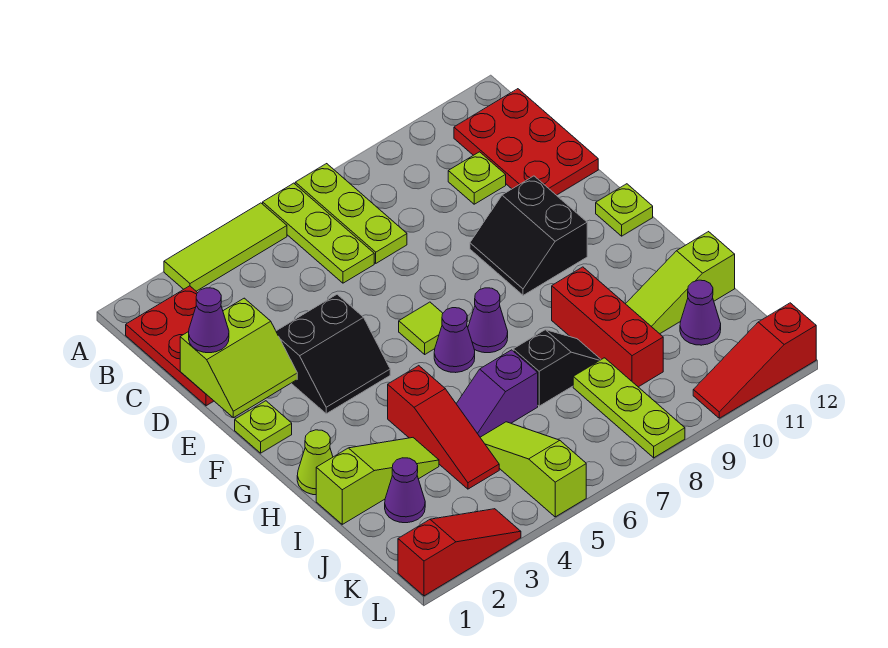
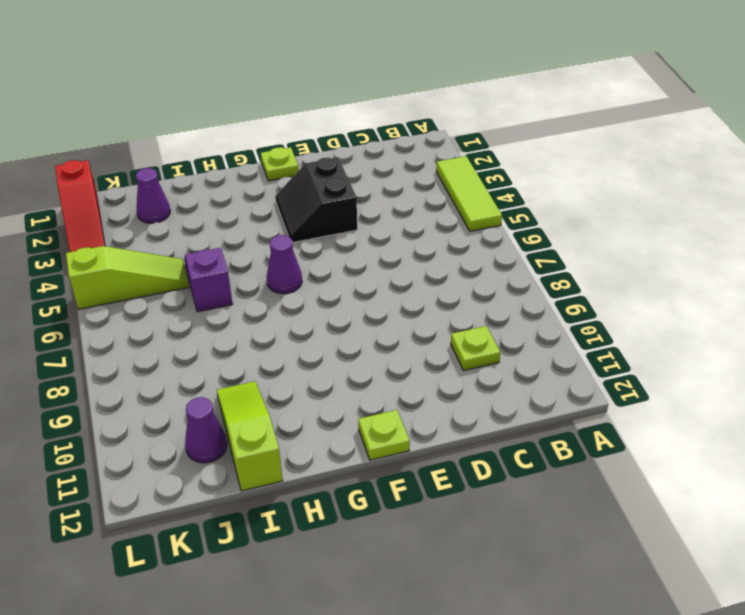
none -> lime 1x3 plate [263,183,374,283]
none -> lime 1x3 plate [295,164,407,263]
none -> red 2x3 plate [126,286,213,406]

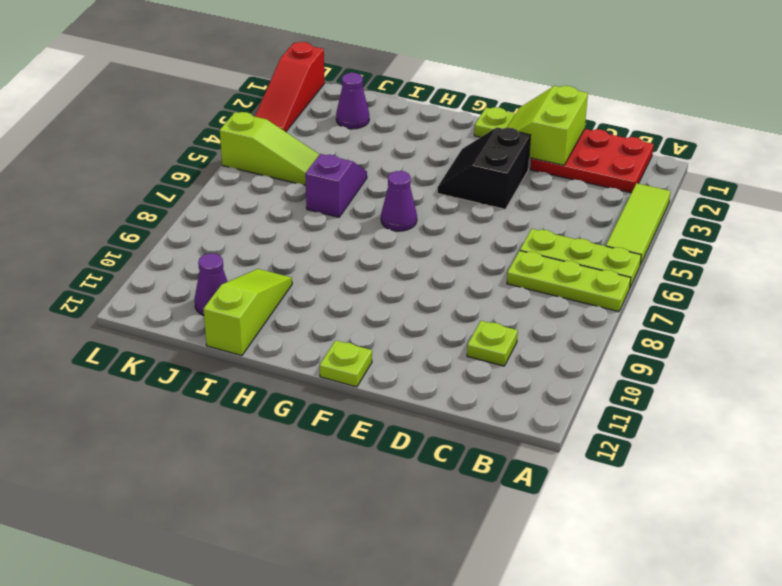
none -> red 2x3 plate [454,89,598,195]
none -> black 2x2 slope [470,176,587,295]
none -> lime 1x1 tile [399,302,443,354]

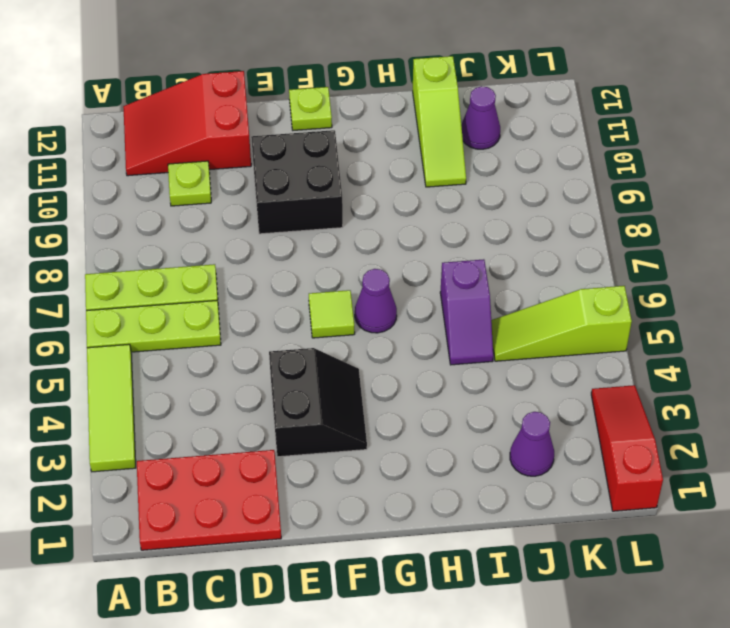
red 2x3 slope [123,71,251,176] -> red 2x3 plate [454,89,598,195]
black 2x2 brick [251,130,343,234] -> black 2x2 slope [470,176,587,295]
none -> lime 1x1 plate [235,401,292,453]
none -> purple 1x1 cone [468,288,508,353]
none -> lime 1x1 cone [297,430,333,495]

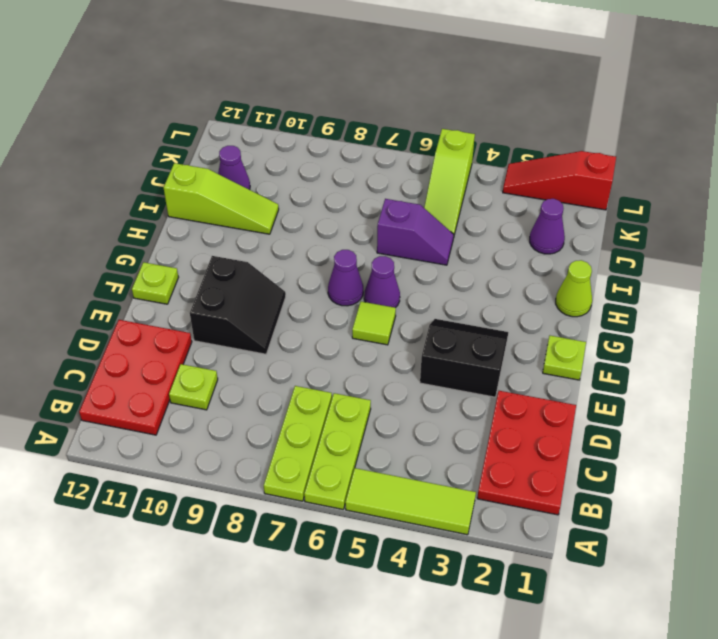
none -> red 1x3 slope [388,366,499,489]
none -> red 1x3 brick [552,267,663,387]
none -> lime 1x3 slope [316,438,439,524]

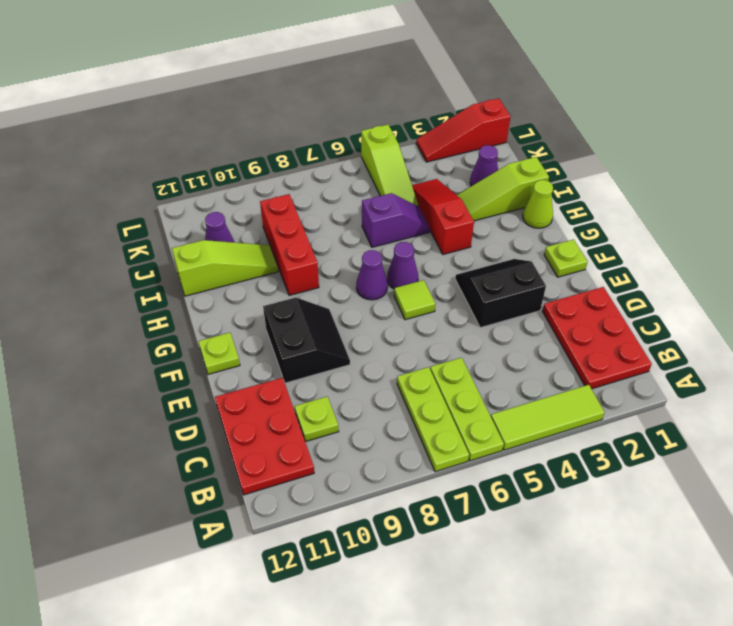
none -> black 1x2 slope [513,330,601,406]
none -> lime 1x3 plate [573,358,685,458]
none -> red 1x3 slope [693,303,816,418]

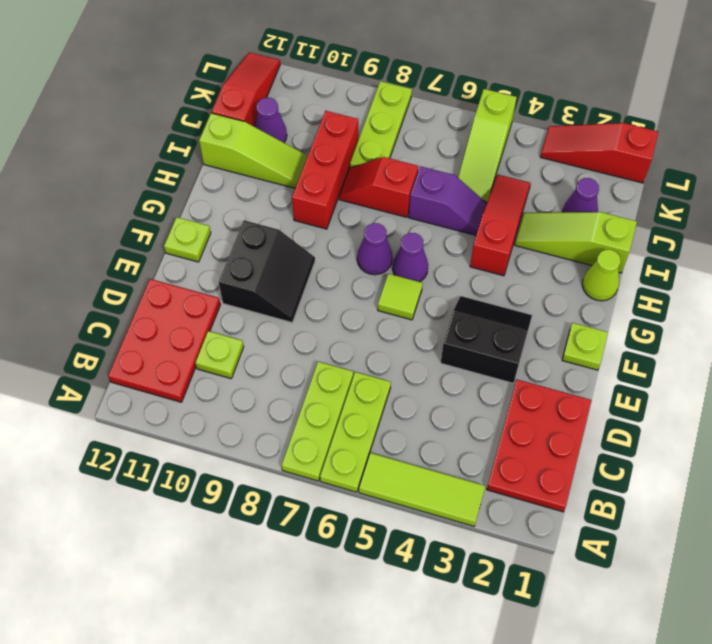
red 1x2 slope [339,157,418,217] -> black 1x2 slope [513,330,601,406]
red 1x3 slope [212,52,280,126] -> red 1x3 slope turned to [693,303,816,418]
none -> lime 2x2 slope [180,298,297,418]
none -> purple 1x1 cone [189,288,229,353]

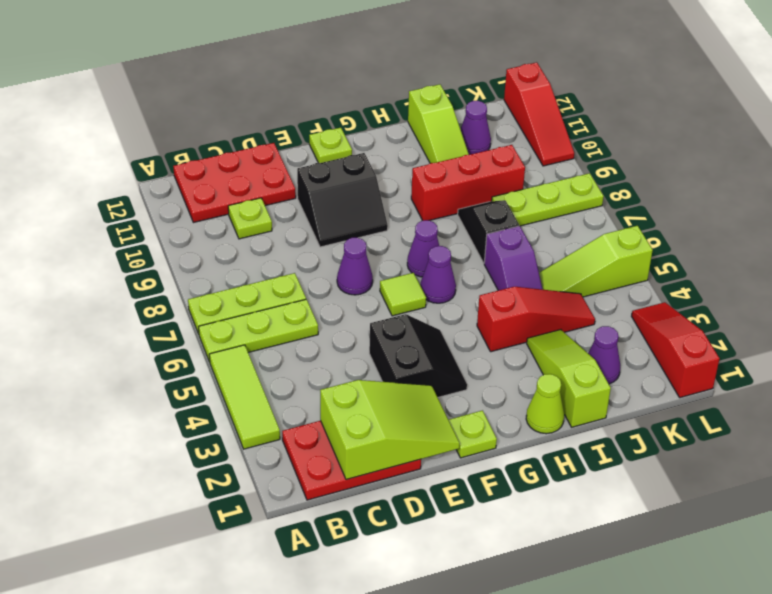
lime 2x3 slope [320,380,460,480] -> lime 2x2 slope [180,298,297,418]
purple 1x1 cone [337,238,373,295] -> purple 1x1 cone moved to [189,288,229,353]

